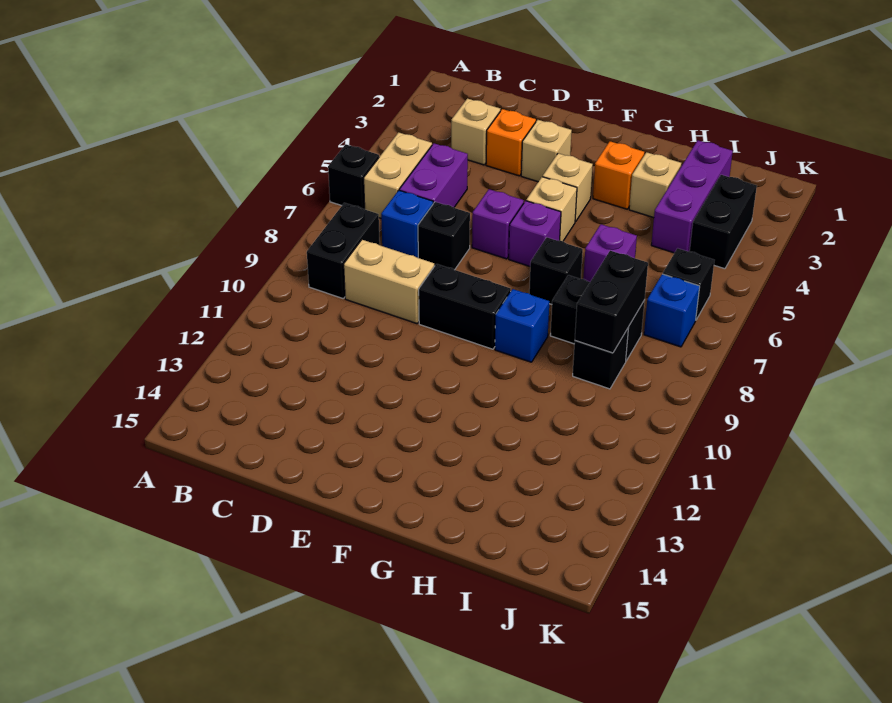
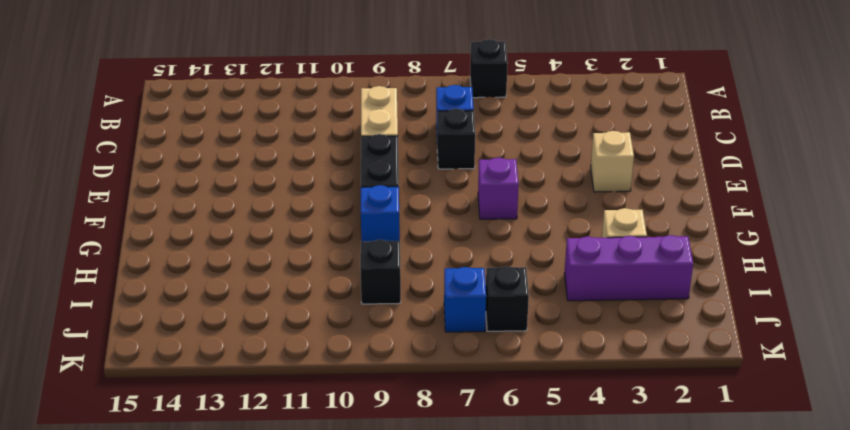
none -> tan 1x2 brick [364,132,432,218]
none -> black 1x2 brick [307,203,380,298]
none -> tan 1x1 brick [451,98,500,165]

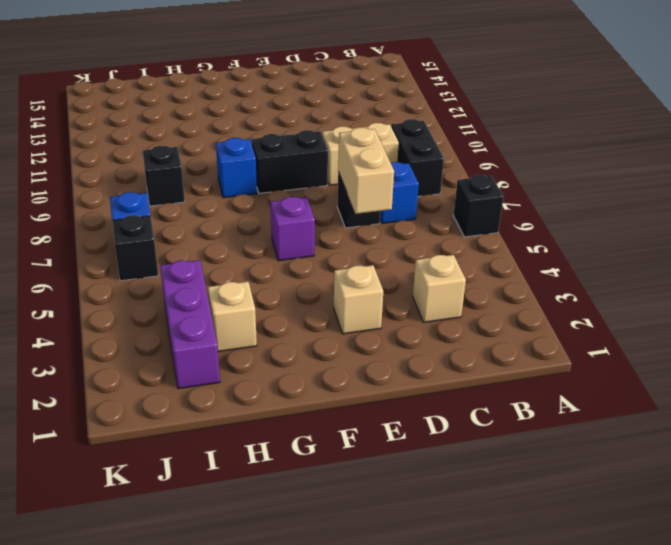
tan 1x2 brick [338,128,394,214] -> tan 1x2 brick moved to [364,132,432,218]
none -> purple 1x2 brick [399,143,468,207]
none -> orange 1x1 brick [486,109,536,176]
none -> purple 1x1 brick [472,189,524,259]

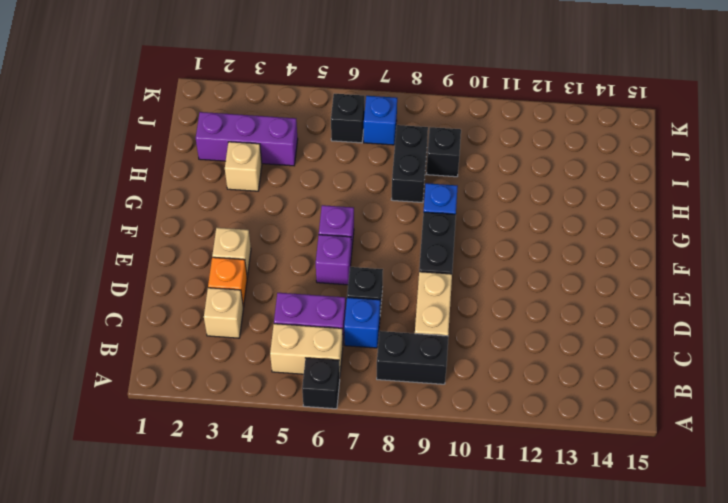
none -> tan 1x1 brick [543,153,593,222]
none -> tan 1x1 brick [526,177,577,241]
none -> orange 1x1 brick [593,141,645,209]

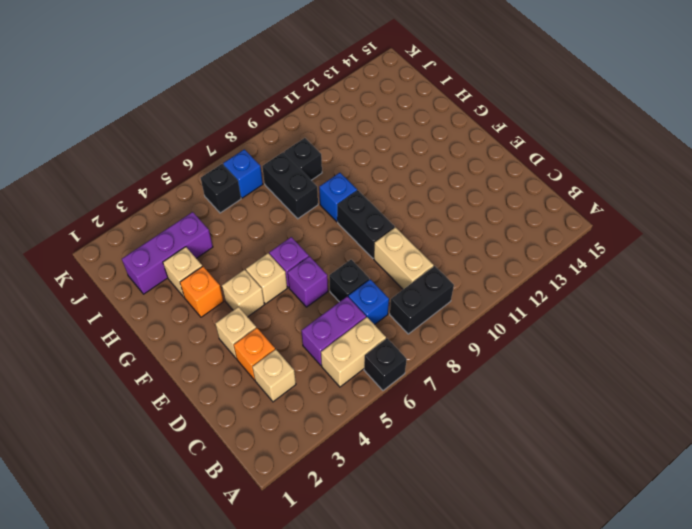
none -> black 1x1 brick [529,237,583,304]
none -> purple 1x1 brick [583,224,637,282]
none -> black 1x2 brick [690,175,757,269]

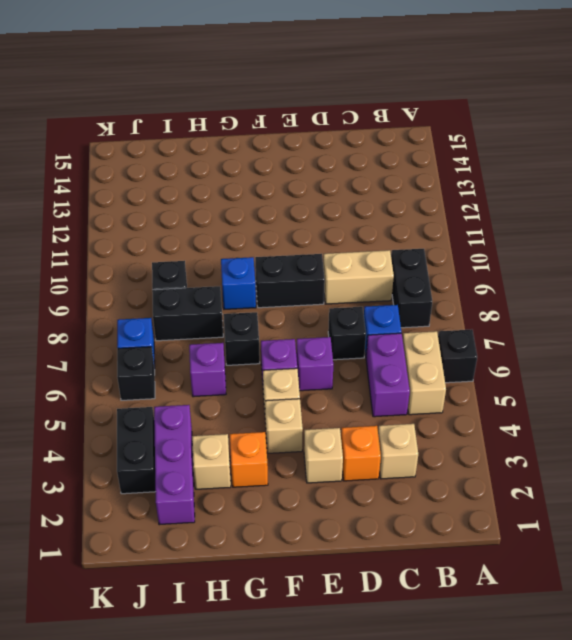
none -> black 1x2 brick [575,251,648,353]

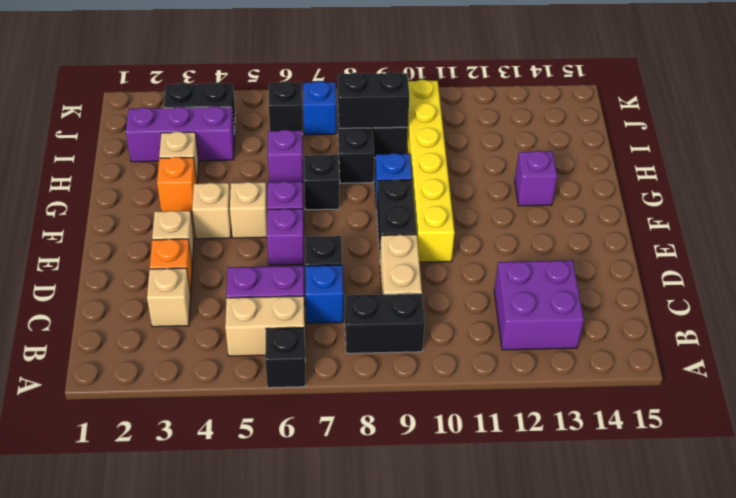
purple 2x2 brick [494,260,584,350] -> none
yellow 1x6 brick [407,80,455,262] -> none
purple 1x1 brick [515,151,557,206] -> none

